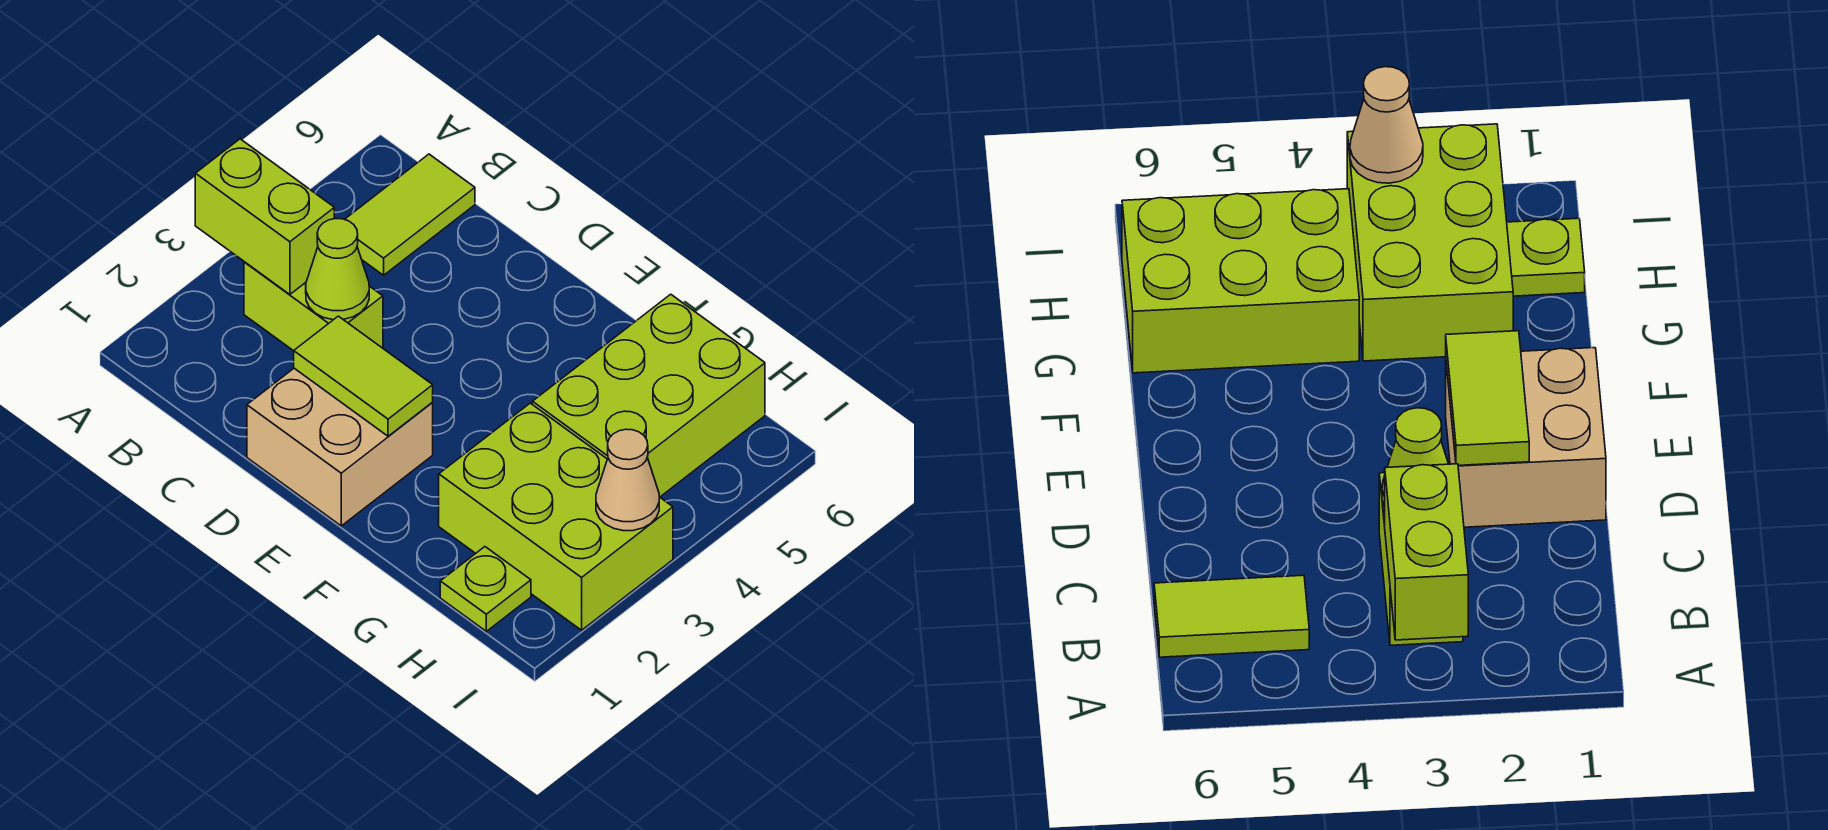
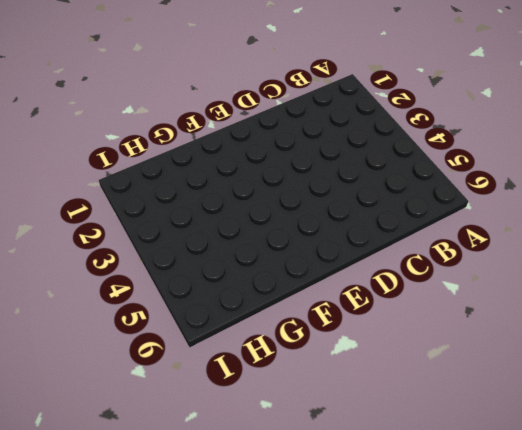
none -> lime 1x2 brick [244,262,383,351]
none -> lime 1x2 tile [345,154,475,275]

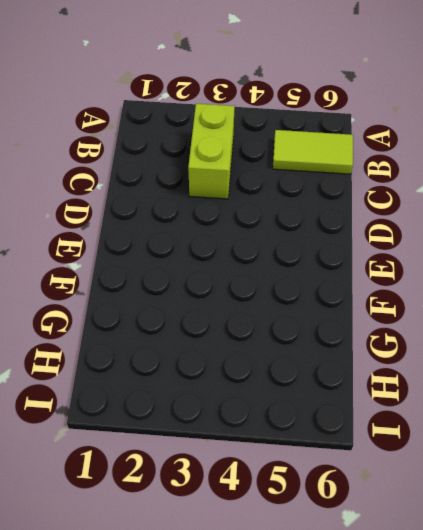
none -> tan 2x2 brick [247,368,433,526]
none -> lime 2x3 brick [439,403,673,630]

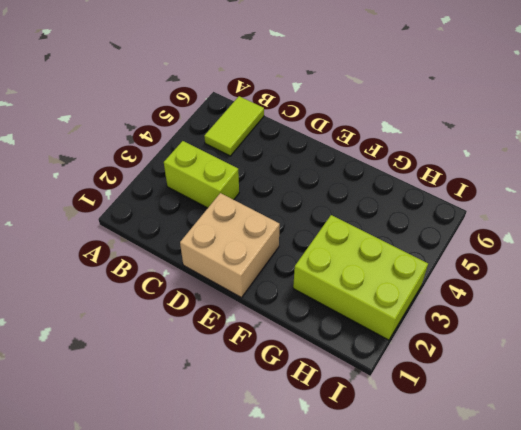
none -> lime 2x3 brick [532,294,765,497]
none -> lime 1x1 plate [440,547,531,631]

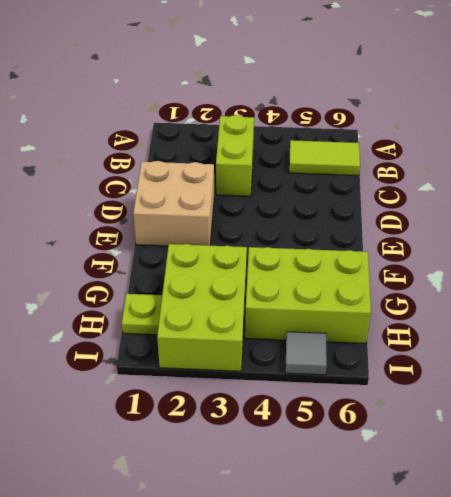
grey 1x1 tile [285,332,327,375] -> none
none -> lime 1x2 brick [195,139,334,294]
none -> lime 1x1 cone [306,219,369,320]

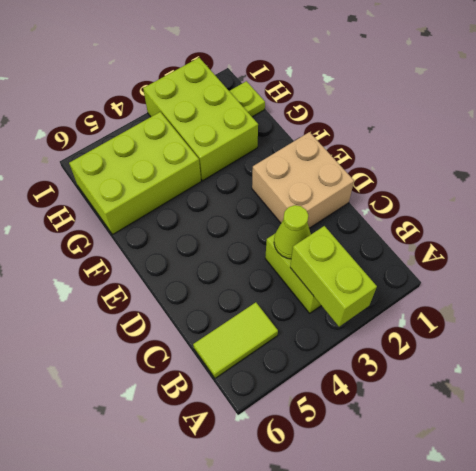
none -> lime 1x2 tile [294,316,433,436]
none -> tan 1x1 cone [596,429,659,531]

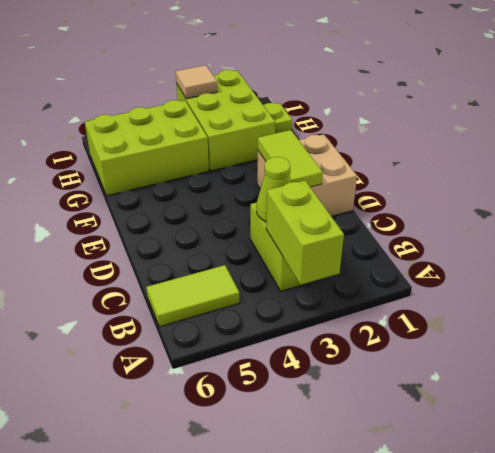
tan 1x1 tile [176,65,217,99] -> tan 1x1 cone [596,429,659,531]

